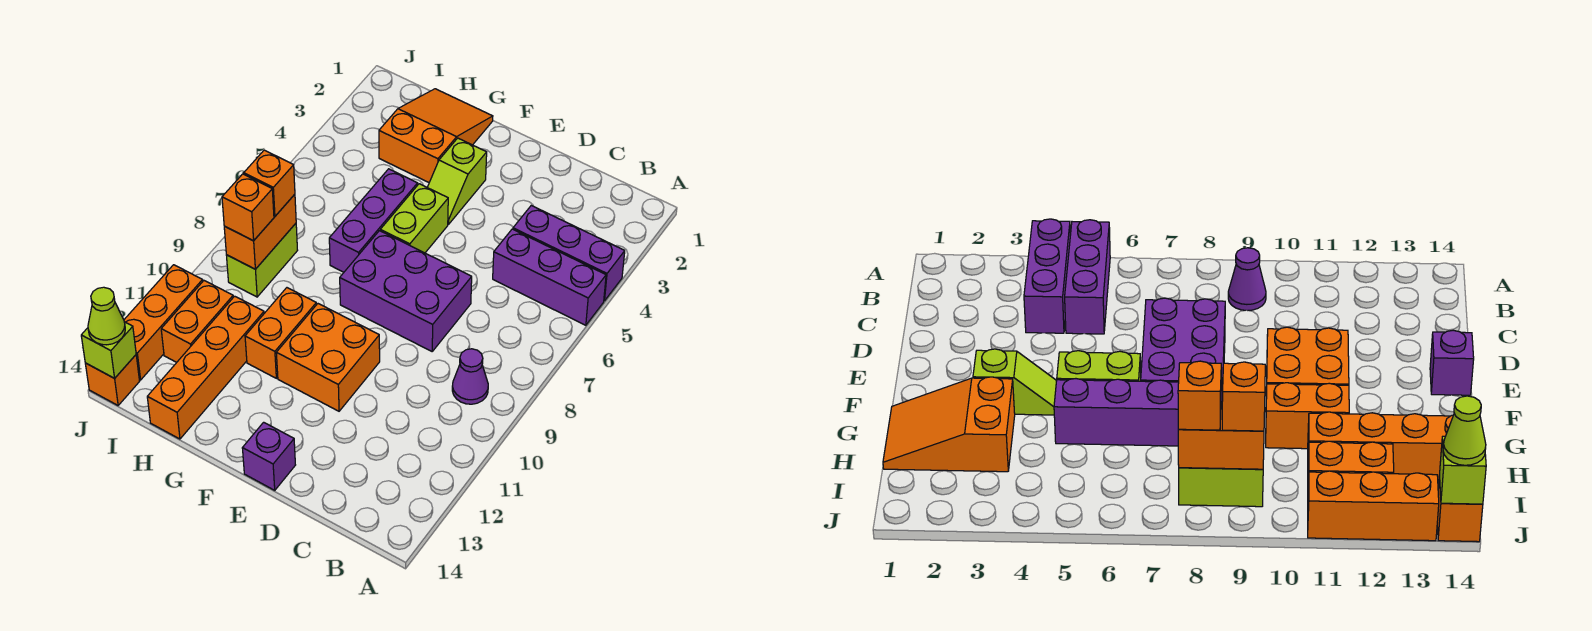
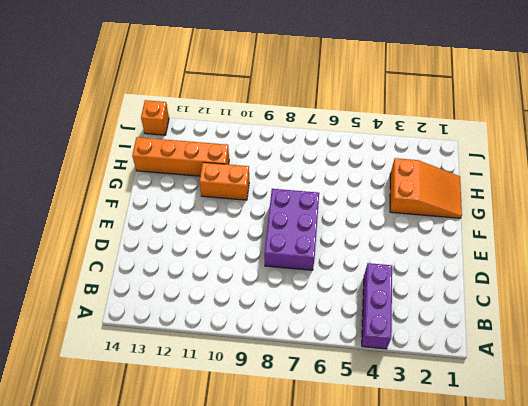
none -> purple 1x3 brick [493,229,606,325]
none -> purple 1x1 cone [452,349,488,404]
none -> orange 2x2 brick [276,304,380,411]

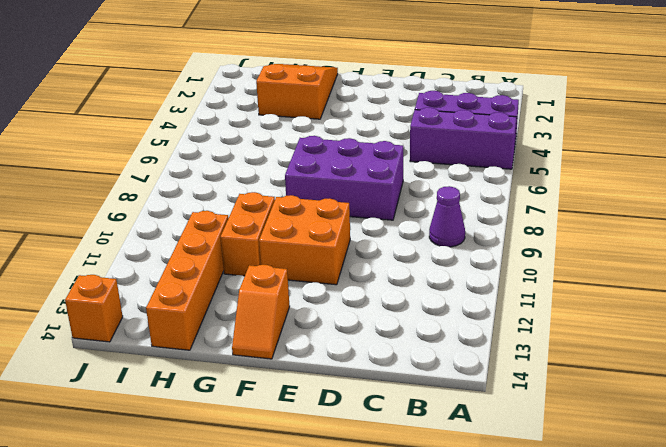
orange 1x2 slope [232,265,290,359] -> none
none -> purple 1x1 brick [242,422,295,490]
none -> lime 1x2 slope [427,138,487,224]
none -> lime 1x2 brick [380,184,448,253]

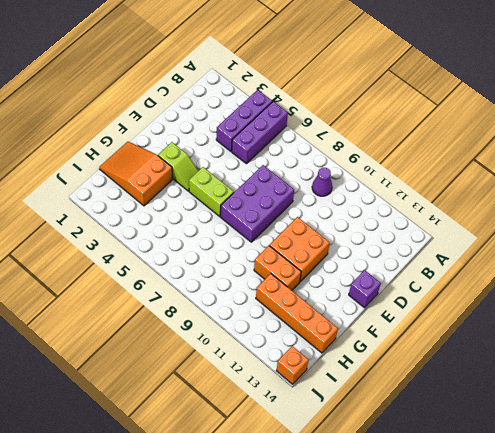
none -> purple 1x3 brick [329,169,418,272]
none -> lime 1x2 brick [226,224,298,297]
none -> orange 1x2 brick [161,281,233,362]

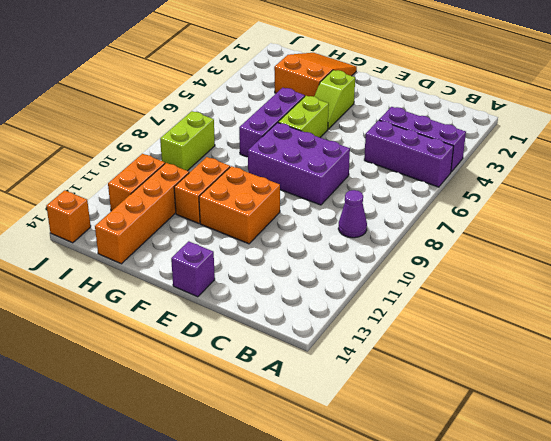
none -> orange 1x3 brick [124,265,203,380]
none -> orange 1x2 brick [224,194,296,269]
none -> lime 1x1 brick [81,322,136,378]

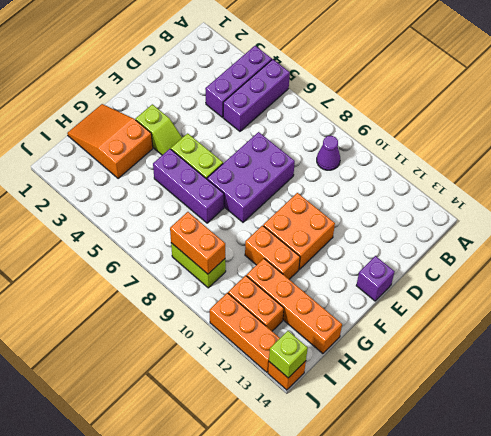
none -> orange 1x1 brick [244,150,295,216]
none -> orange 1x1 brick [222,174,274,241]
none -> lime 1x1 cone [88,287,125,345]

